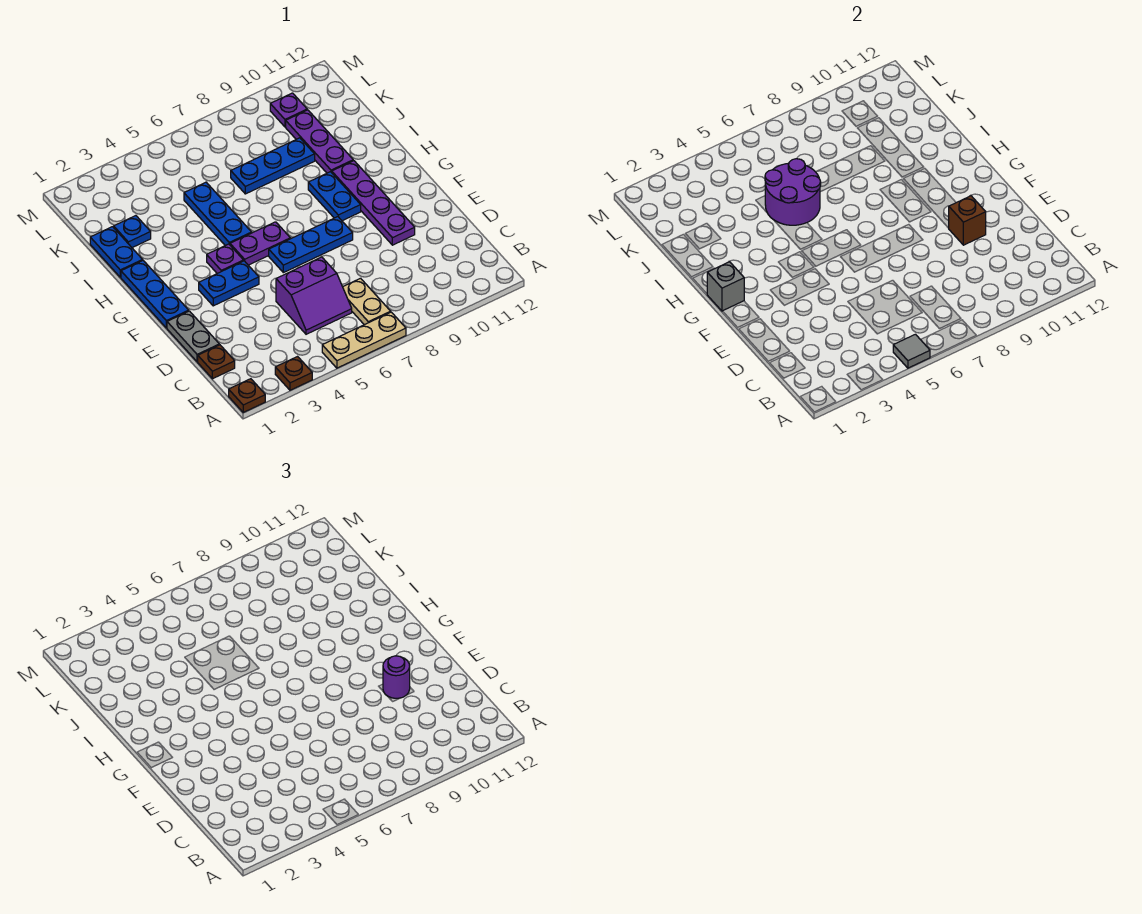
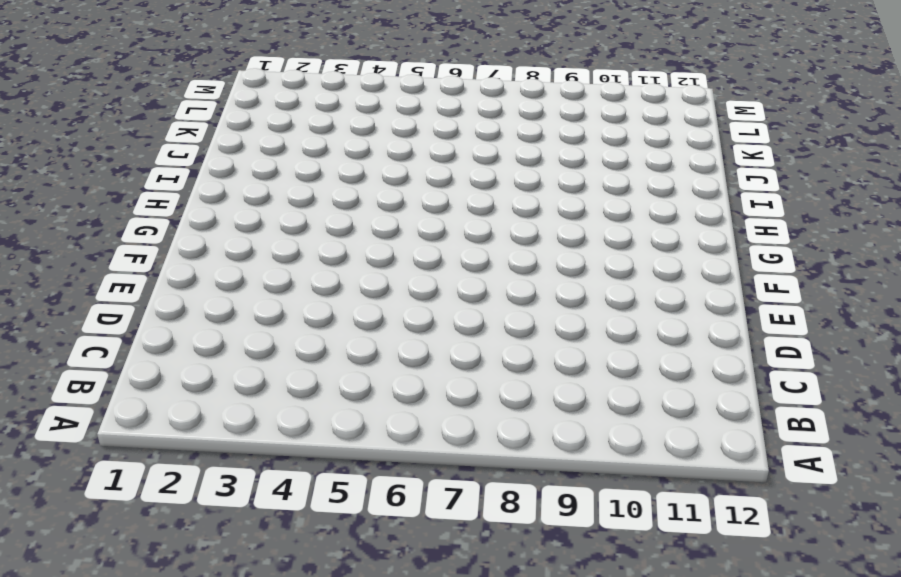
none -> brown 1x1 plate [229,379,265,412]
none -> brown 1x1 plate [275,357,312,390]
none -> tan 1x3 plate [322,312,406,368]

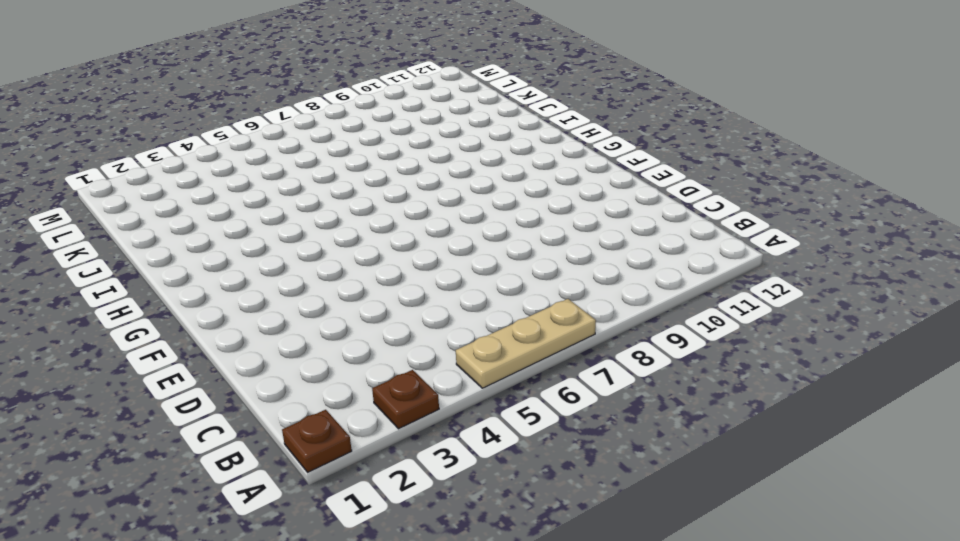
none -> tan 1x2 plate [343,278,391,325]
none -> brown 1x1 plate [198,345,235,379]
none -> purple 2x2 slope [276,257,352,334]

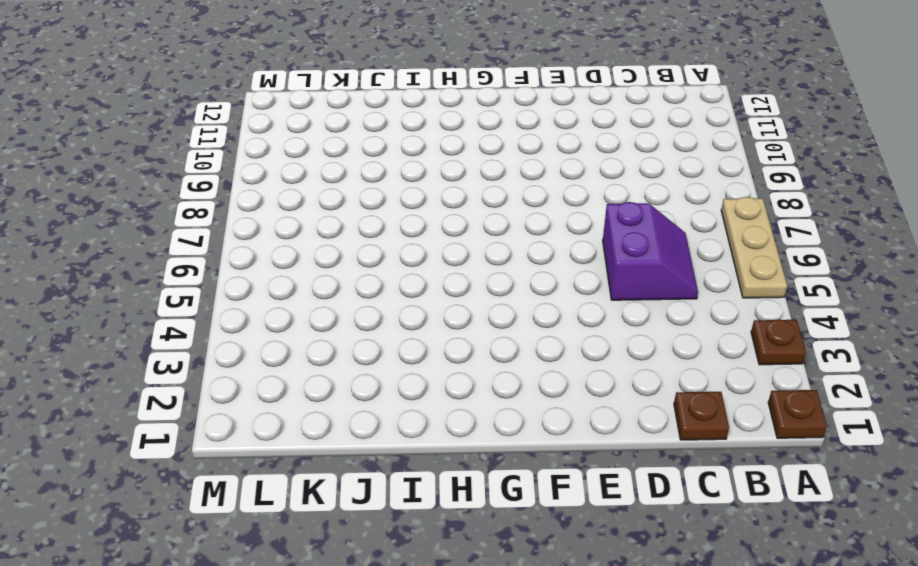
none -> tan 1x2 plate [343,278,391,325]
none -> grey 1x2 plate [167,311,219,362]
none -> purple 1x4 plate [332,161,415,245]

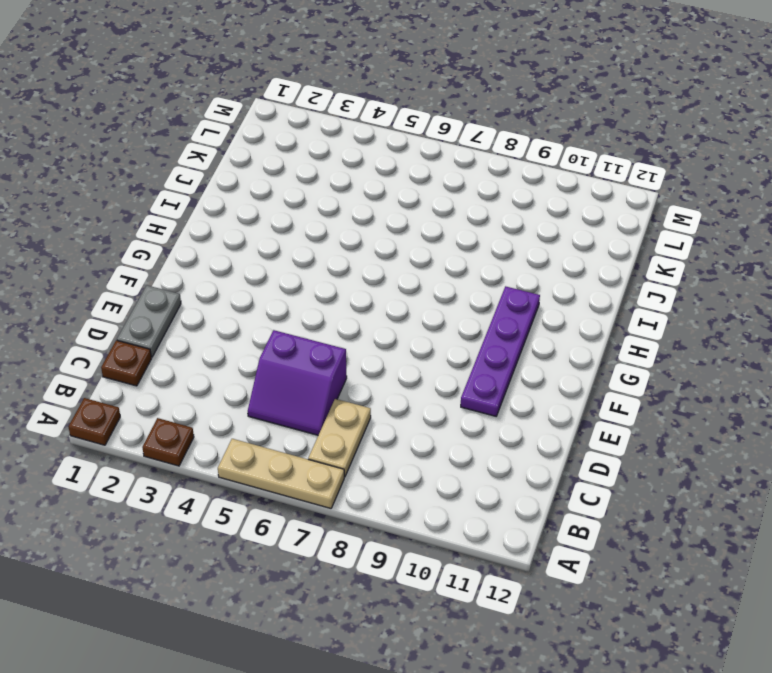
none -> blue 1x3 plate [121,261,189,328]
none -> blue 1x2 plate [199,261,259,306]
none -> blue 1x3 plate [269,217,353,273]

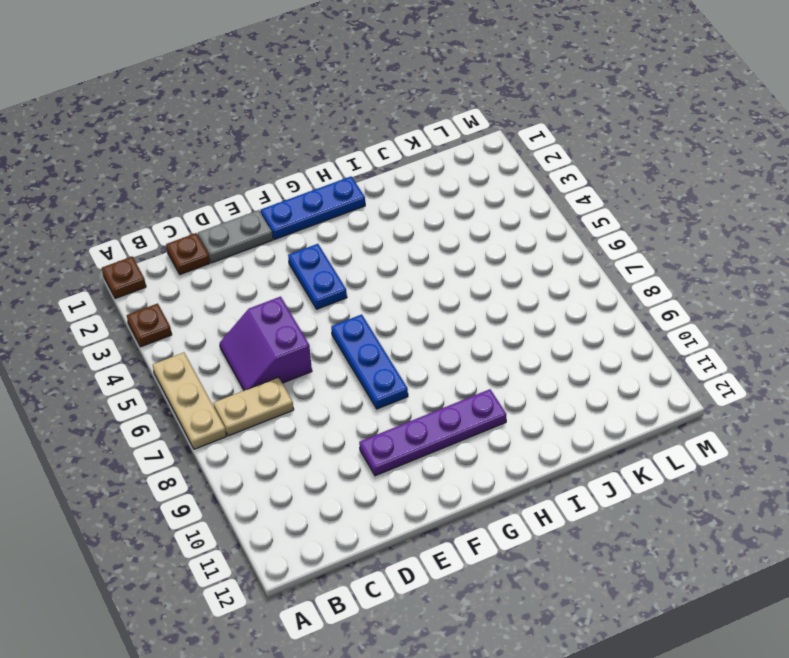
none -> purple 1x1 plate [207,244,244,273]
none -> purple 1x2 plate [230,222,290,265]
none -> blue 1x2 plate [308,172,361,221]

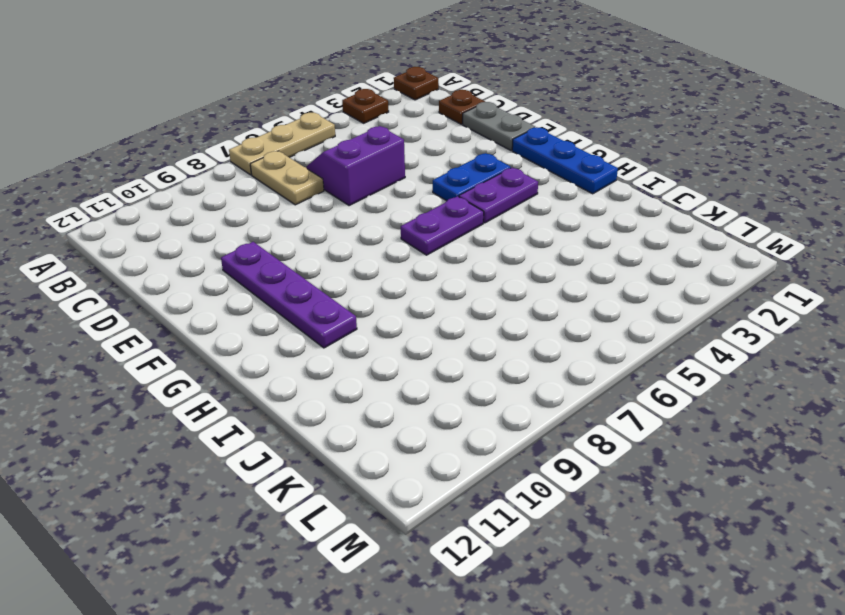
purple 1x2 plate [459,168,538,223] -> purple 1x1 plate [207,244,244,273]
none -> blue 1x3 plate [269,217,353,273]
none -> blue 1x2 plate [308,172,361,221]
none -> blue 1x3 plate [184,182,252,246]

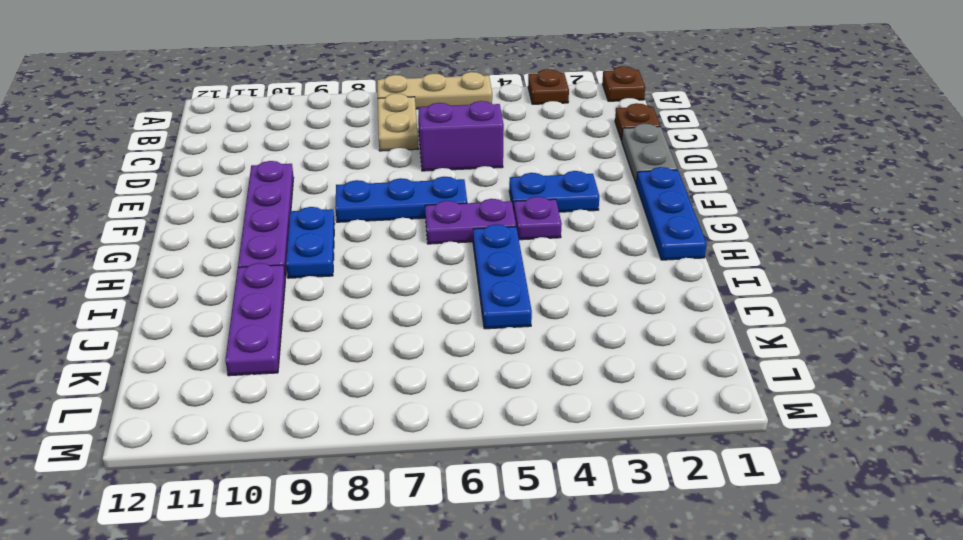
none -> blue 1x2 plate [90,227,143,277]
none -> blue 1x1 plate [114,216,151,248]
none -> blue 1x3 plate [231,138,315,194]

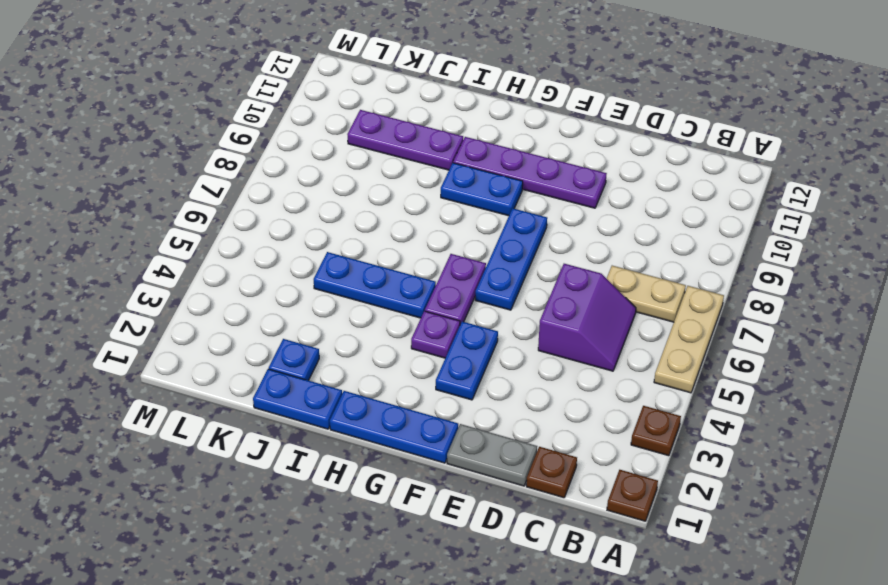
none -> blue 1x3 plate [231,138,315,194]
none -> purple 1x1 plate [270,93,307,127]
none -> grey 1x1 tile [893,334,930,368]

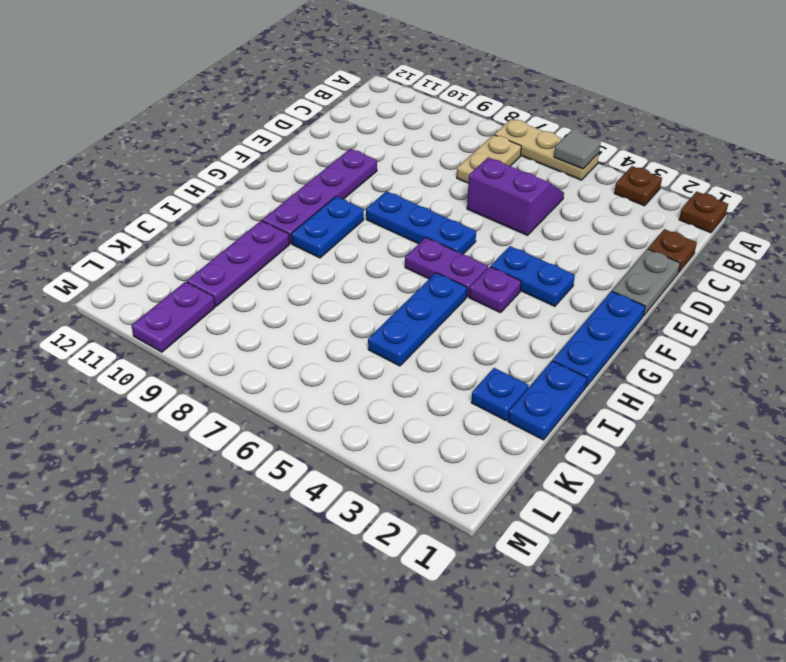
purple 1x2 plate [131,282,215,352] -> purple 1x1 plate [270,93,307,127]
none -> blue 1x3 plate [231,138,315,194]
none -> brown 1x1 brick [949,196,986,245]
none -> grey 1x1 brick [707,262,744,311]

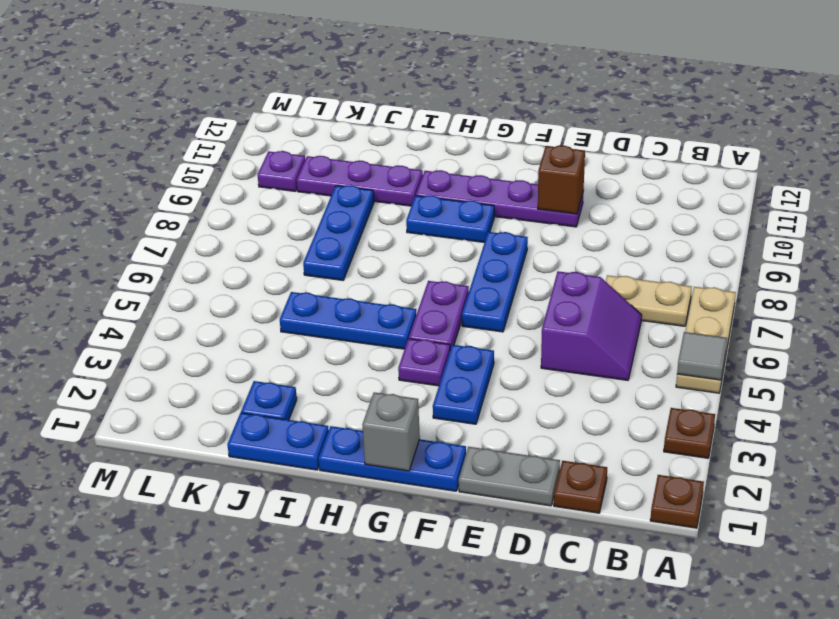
none -> purple 2x2 round brick [765,159,821,225]
none -> purple 1x1 round brick [383,656,410,698]

